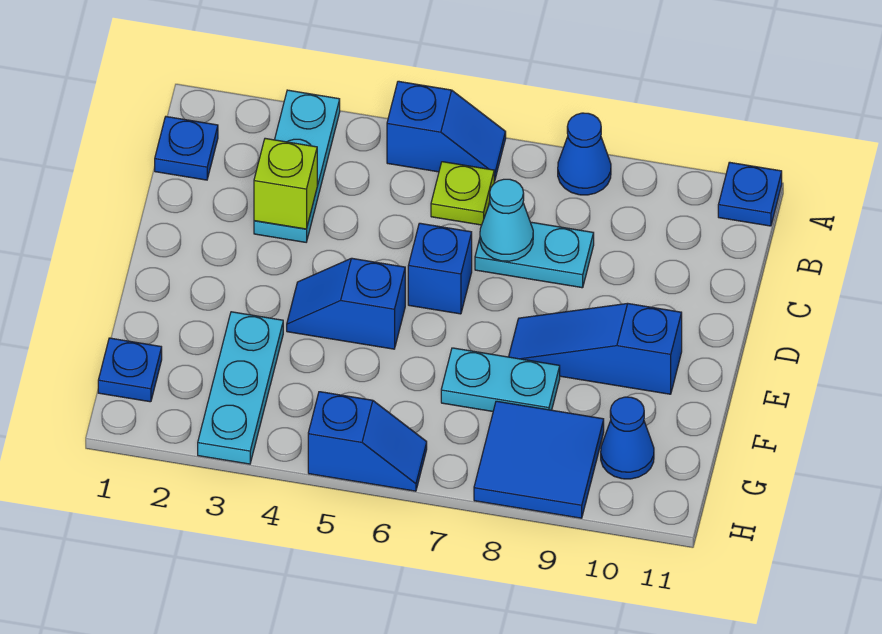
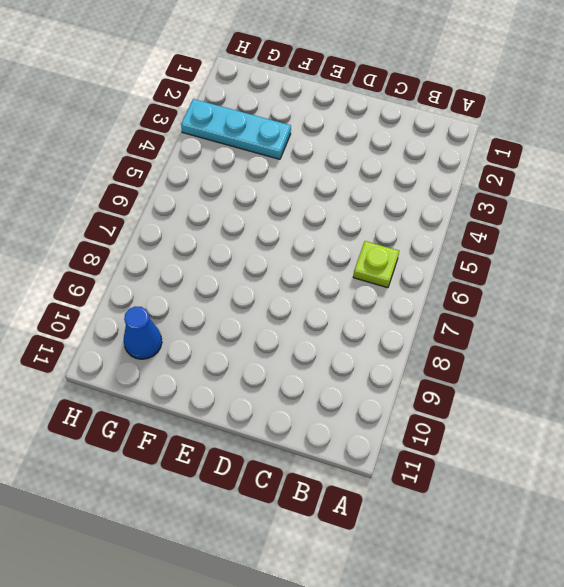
none -> cyan 1x3 plate [254,90,340,242]
none -> blue 1x2 slope [387,81,506,181]
none -> blue 1x1 cone [558,113,611,195]

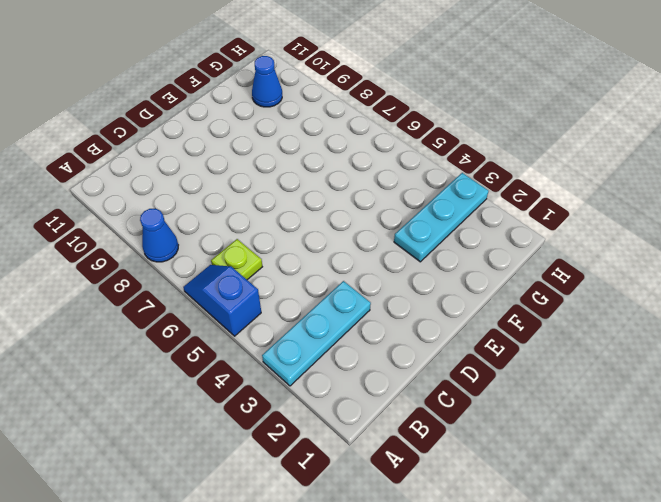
none -> blue 1x1 plate [718,162,782,226]
none -> blue 1x1 plate [155,117,218,180]
none -> cyan 1x2 plate [475,222,594,288]

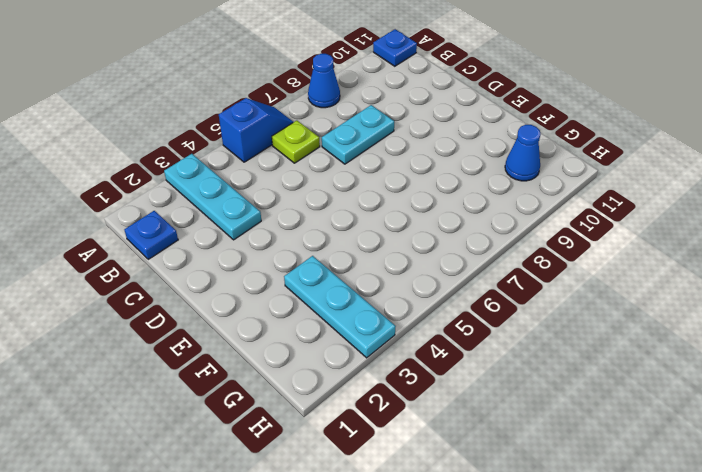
none -> blue 1x1 brick [408,223,472,314]
none -> blue 1x2 slope [287,258,405,349]
none -> blue 1x3 slope [509,303,682,394]

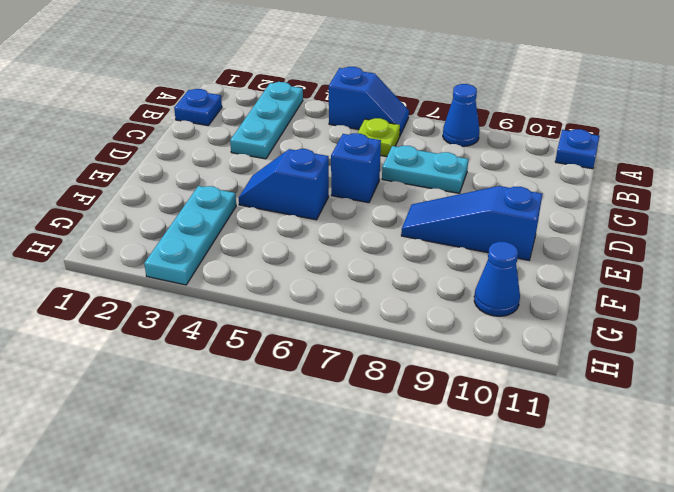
none -> cyan 1x2 plate [441,348,560,411]
none -> blue 1x1 plate [98,338,162,402]
none -> blue 2x2 tile [474,401,604,518]

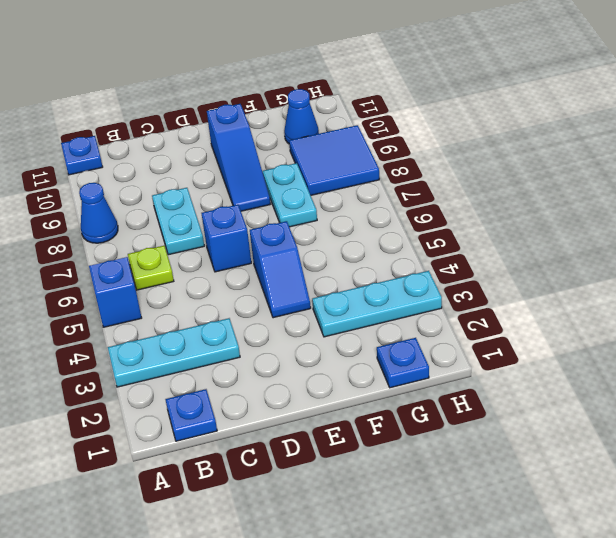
none -> blue 1x2 slope [308,392,427,491]
none -> lime 1x1 brick [254,138,317,229]
none -> cyan 1x1 cone [480,179,533,261]

